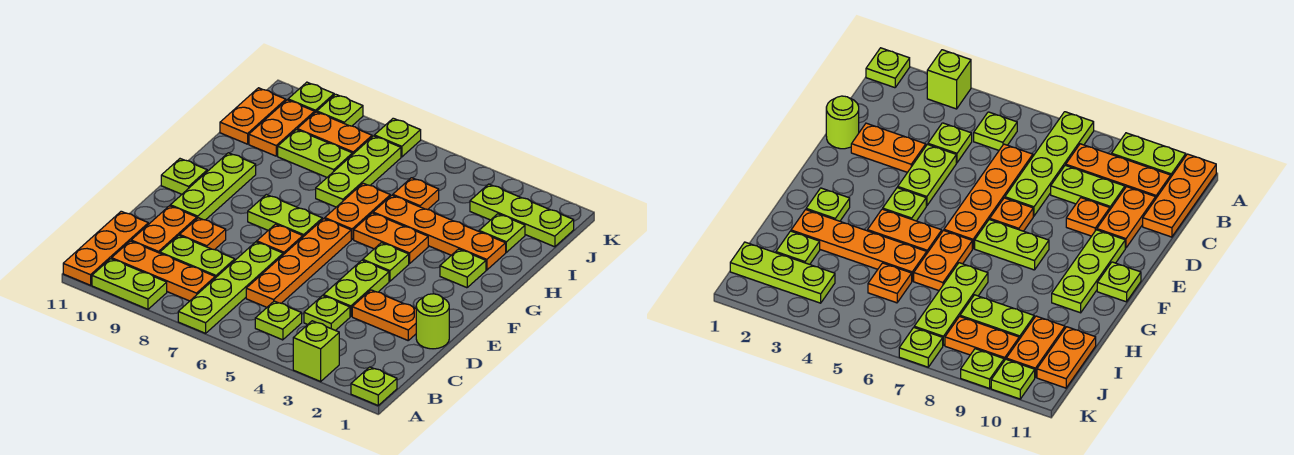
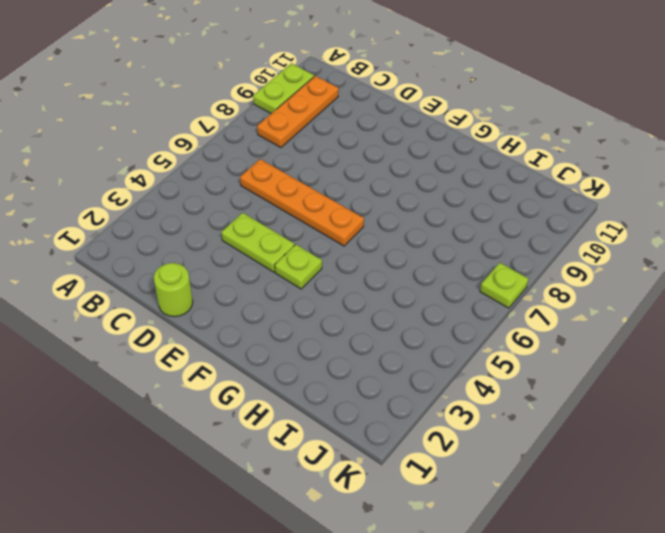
none -> lime 1x1 plate [351,367,397,405]
none -> lime 1x1 brick [293,321,339,381]
none -> lime 1x4 plate [178,242,283,333]
none -> orange 1x3 plate [63,211,148,285]

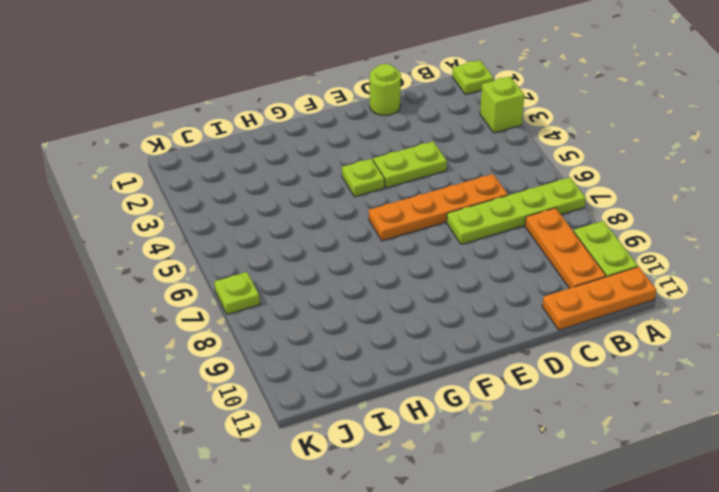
none -> lime 1x1 plate [255,301,302,340]
none -> lime 1x1 plate [304,296,350,331]
none -> lime 1x2 plate [160,235,235,278]
none -> orange 1x2 plate [131,206,197,253]

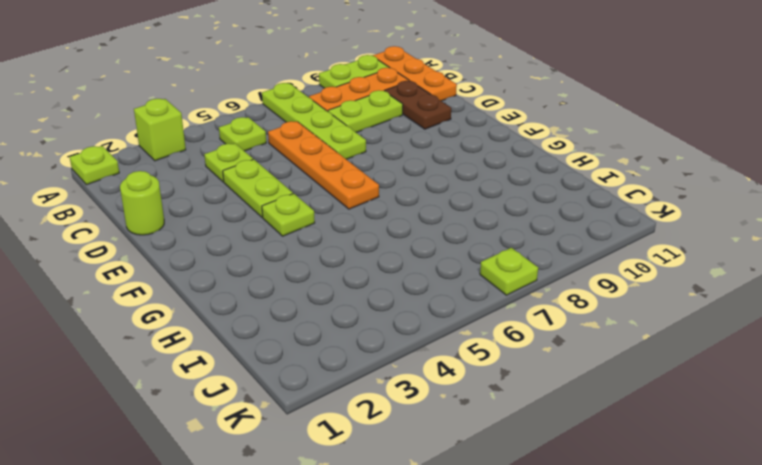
brown 1x2 plate [385,81,451,129] -> orange 1x2 plate [131,206,197,253]
none -> orange 1x2 plate [352,290,416,340]
none -> orange 1x1 plate [180,218,226,250]
none -> orange 1x1 plate [257,224,303,255]
none -> lime 1x3 plate [170,153,256,220]

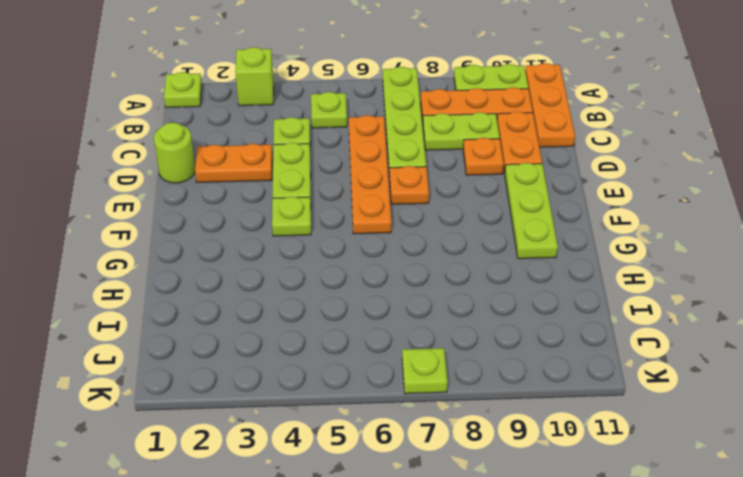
none -> lime 1x2 plate [248,195,322,237]
none -> lime 1x1 plate [161,159,207,194]
none -> lime 1x1 plate [440,249,486,288]
none -> orange 1x2 plate [354,213,428,264]

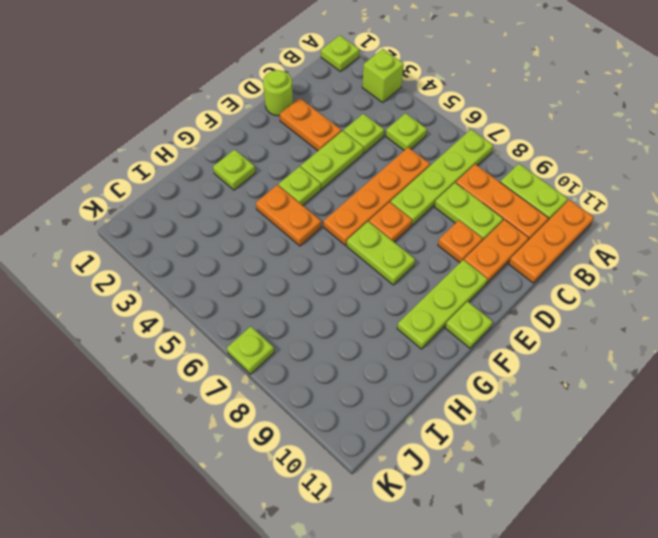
none -> orange 1x2 plate [325,183,390,239]
none -> orange 1x4 plate [373,195,506,270]
none -> lime 1x3 plate [316,136,401,207]
none -> lime 1x1 plate [479,214,525,252]

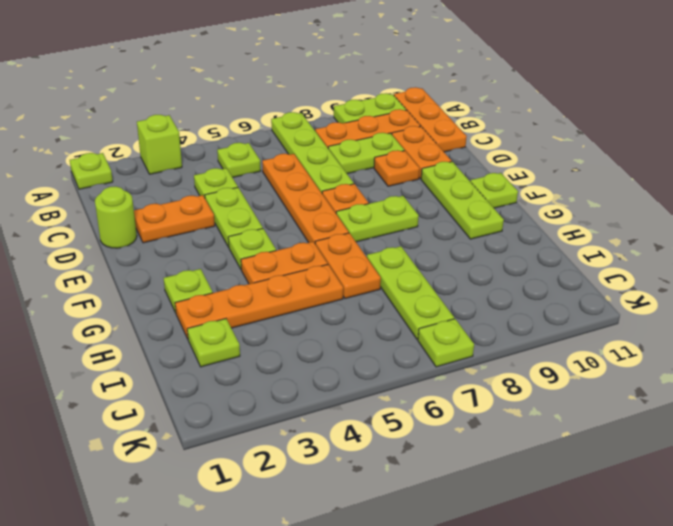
none -> orange 1x1 plate [393,178,439,210]
none -> lime 1x2 plate [278,130,353,177]
none -> orange 1x2 plate [249,100,315,156]
none -> orange 1x2 plate [220,88,286,144]

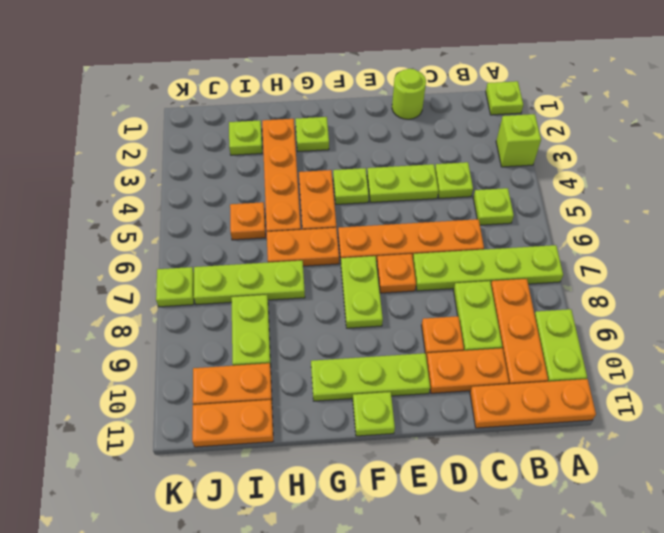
none -> orange 1x2 plate [352,290,416,340]
none -> lime 1x3 plate [470,184,574,247]
none -> orange 1x2 plate [297,112,372,154]
none -> lime 1x1 plate [317,94,363,126]

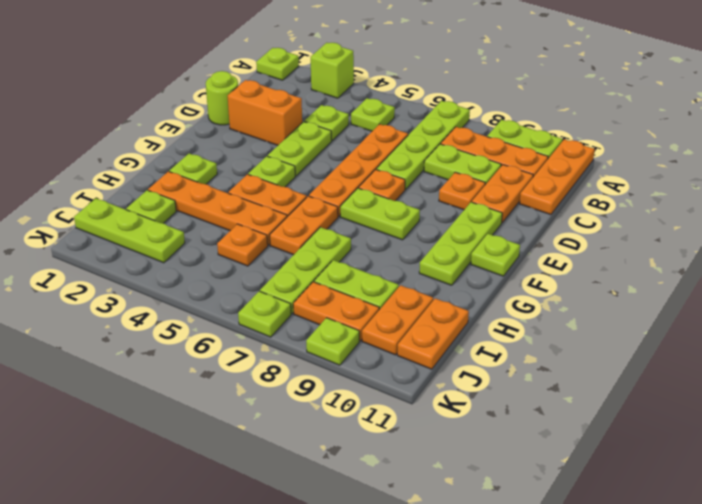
orange 1x2 brick [228,80,302,145] -> orange 1x2 plate [352,290,416,340]
none -> lime 1x1 plate [288,82,334,112]

